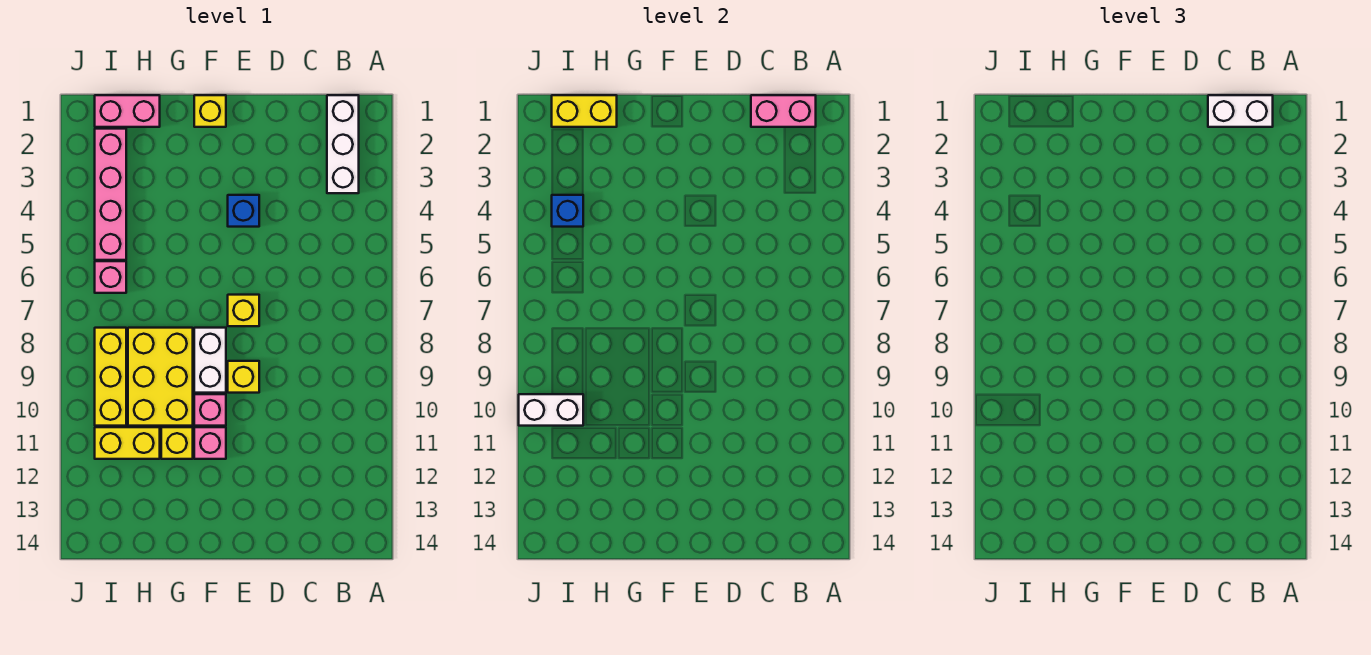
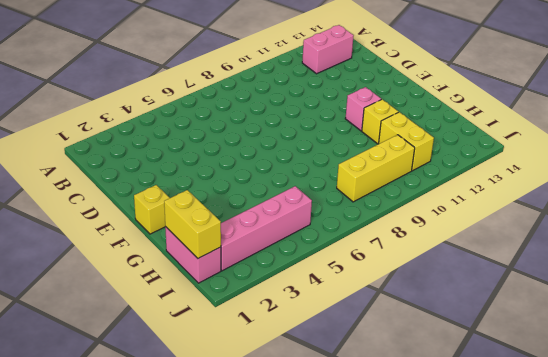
pink 1x2 brick [302,25,354,74] -> pink 1x2 brick turned to [751,95,816,127]
none -> white 1x3 brick [327,95,359,193]
none -> blue 1x1 brick [228,195,259,227]
none -> yellow 1x1 brick [228,295,259,326]

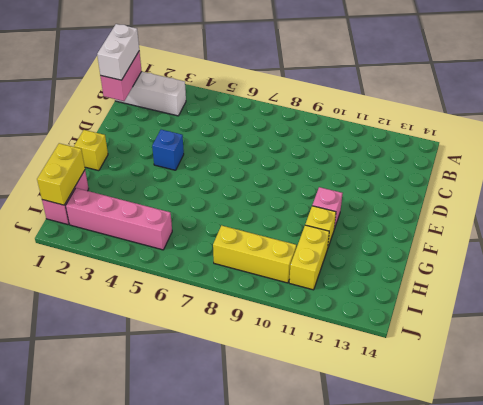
none -> yellow 1x1 brick [228,295,259,326]
none -> yellow 1x1 brick [228,361,259,393]
none -> white 1x2 brick [194,328,226,393]

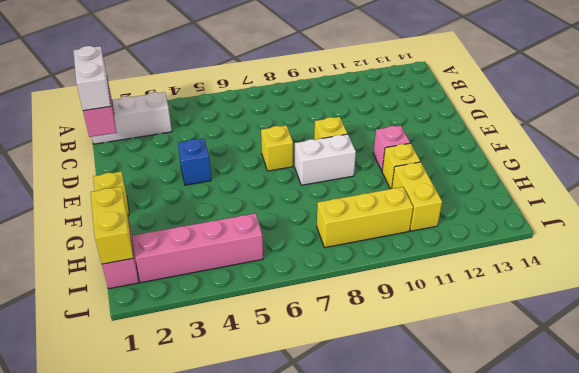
none -> pink 1x1 brick [194,394,226,426]
none -> yellow 2x3 brick [128,328,193,426]
none -> pink 1x1 brick [95,261,126,293]

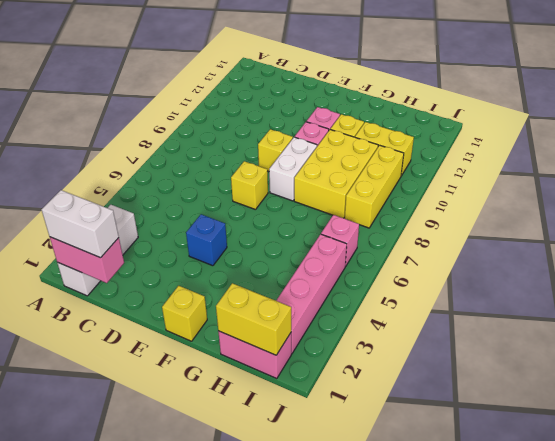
none -> blue 1x1 brick [552,195,583,227]
none -> white 1x2 brick [519,394,583,426]

